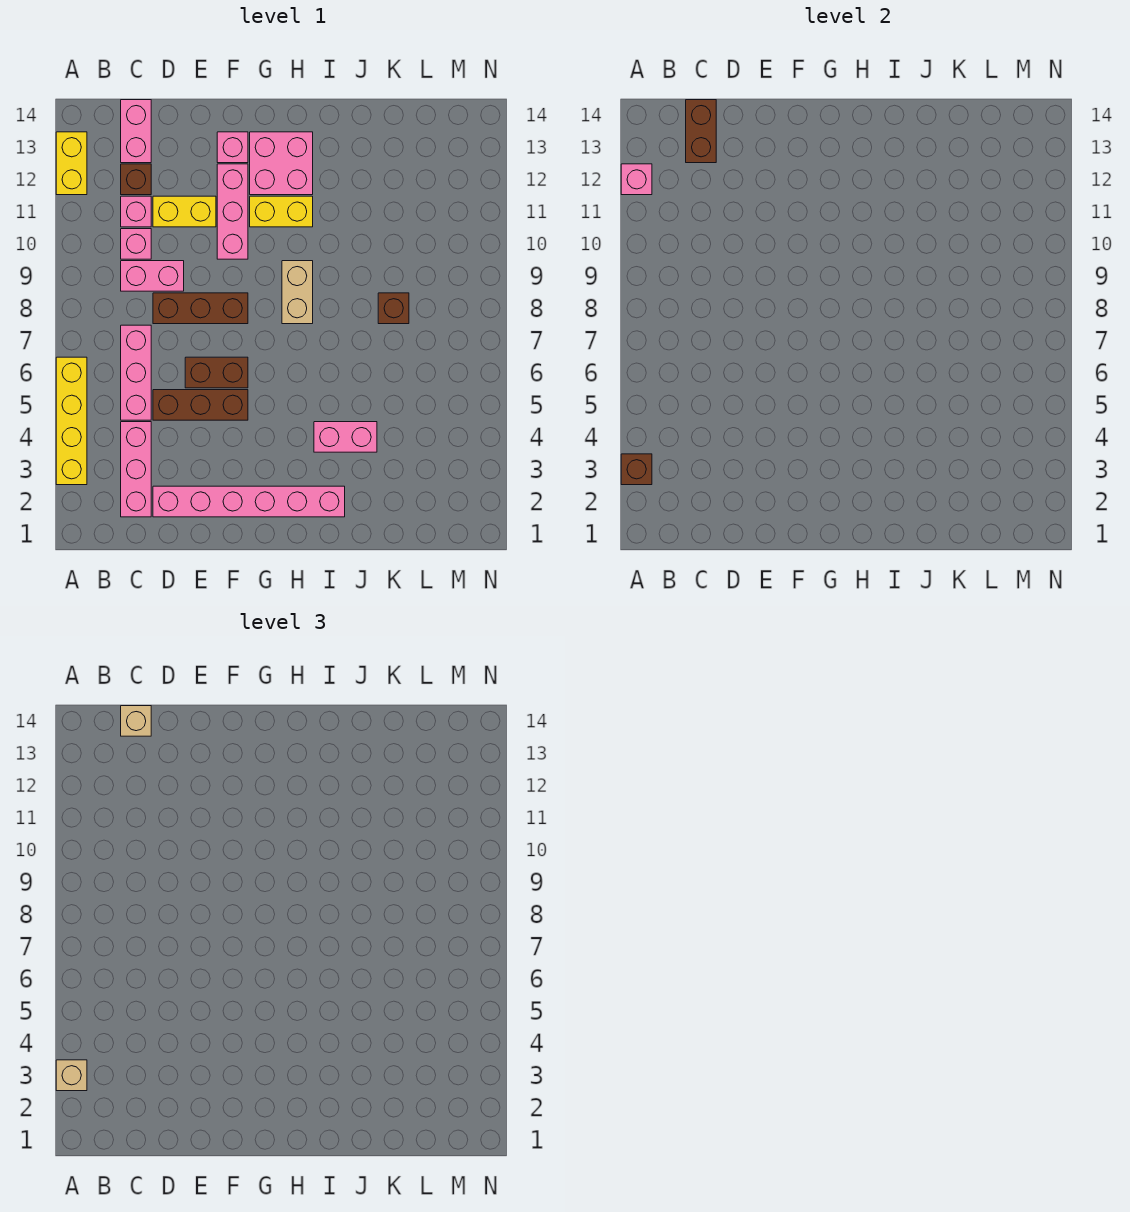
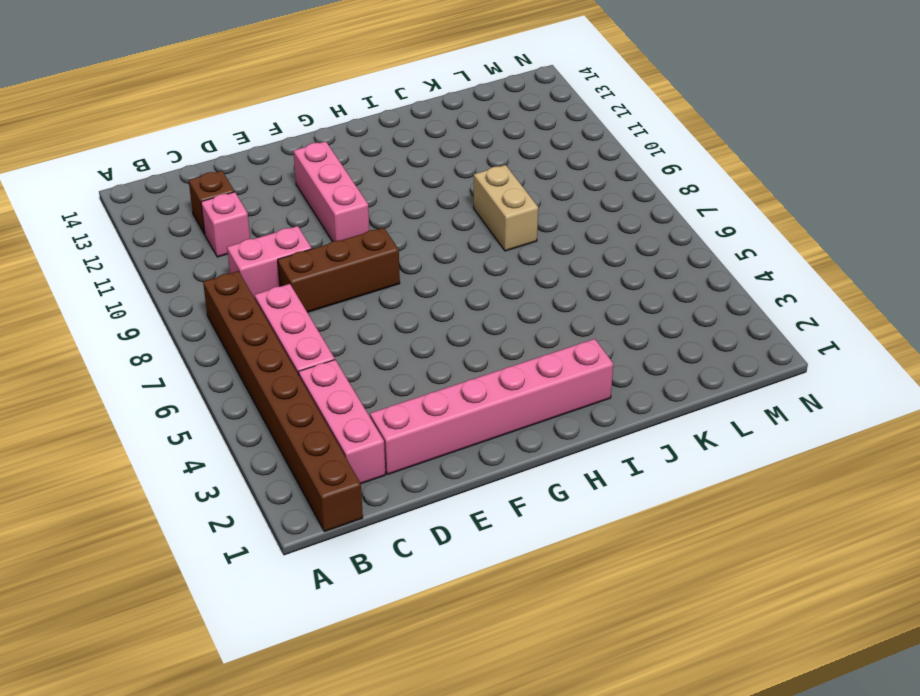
brown 1x8 brick [203,271,363,532] -> none
tan 1x2 brick [474,165,538,251] -> tan 1x2 brick moved to [282,261,313,324]
none -> yellow 1x4 brick [56,357,87,485]
none -> yellow 1x2 brick [56,132,87,195]
none -> pink 1x1 brick [121,229,151,259]

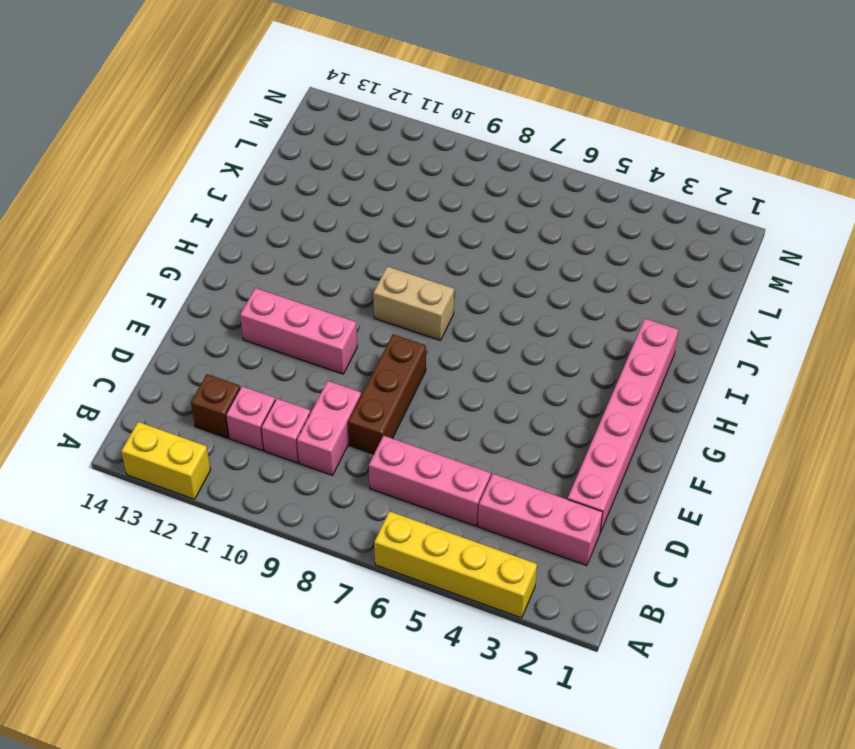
none -> pink 1x2 brick [121,100,151,163]
none -> brown 1x3 brick [153,390,248,420]
none -> yellow 1x2 brick [153,196,216,227]

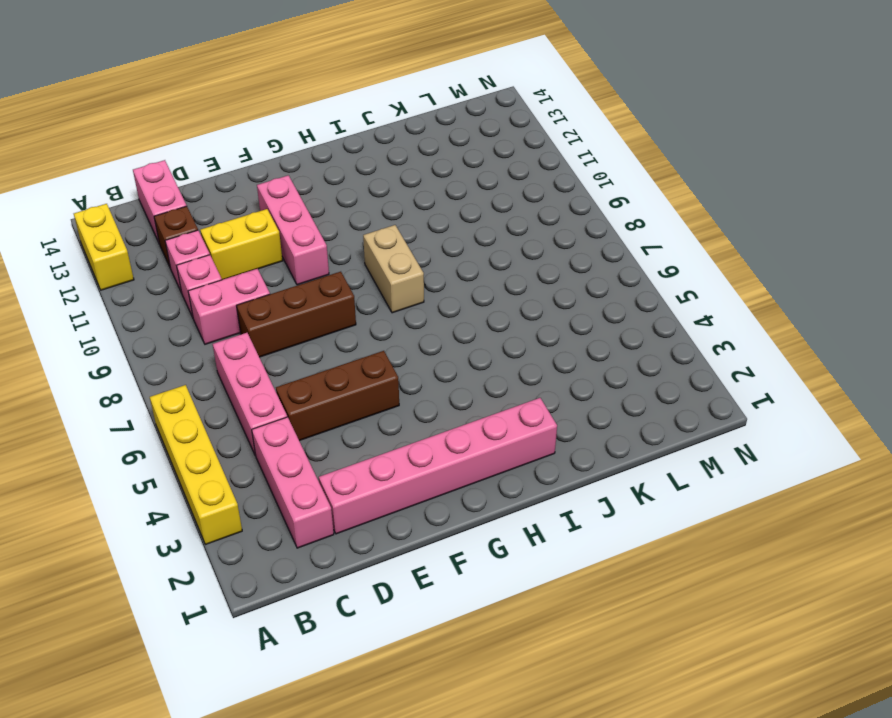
none -> brown 1x2 brick [185,357,248,388]
none -> pink 1x1 brick [217,132,248,163]
none -> yellow 1x2 brick [250,196,313,227]

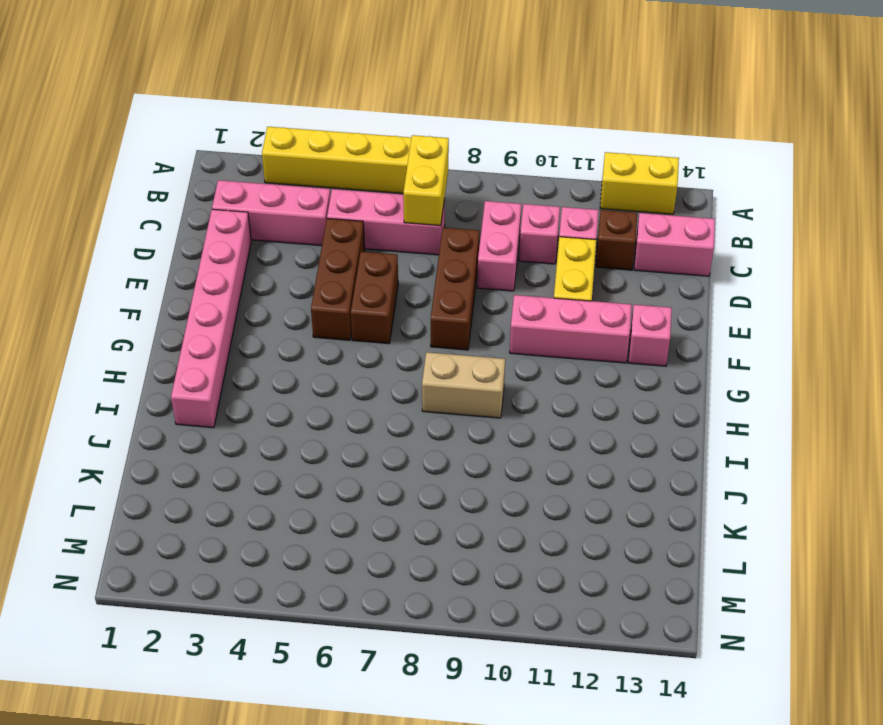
yellow 1x2 brick [403,135,449,226] -> yellow 1x2 brick moved to [250,196,313,227]
none -> pink 2x2 brick [250,132,313,195]
none -> pink 1x2 brick [314,422,377,452]
none -> brown 1x1 brick [378,293,409,324]

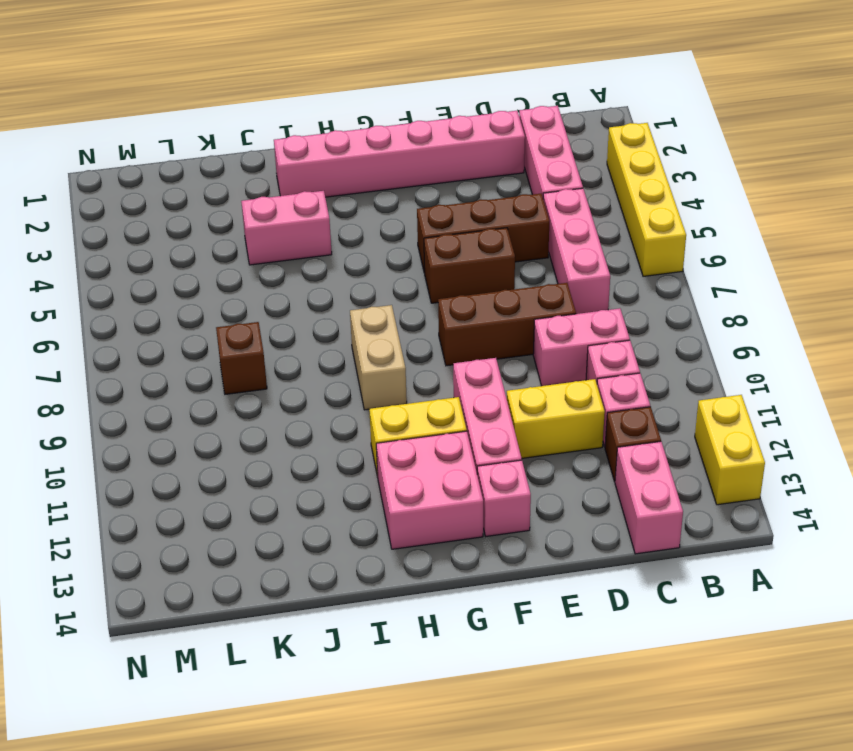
none -> brown 1x1 brick [621,454,652,485]
none -> pink 1x1 brick [621,164,652,195]
none -> brown 1x2 brick [686,100,716,163]

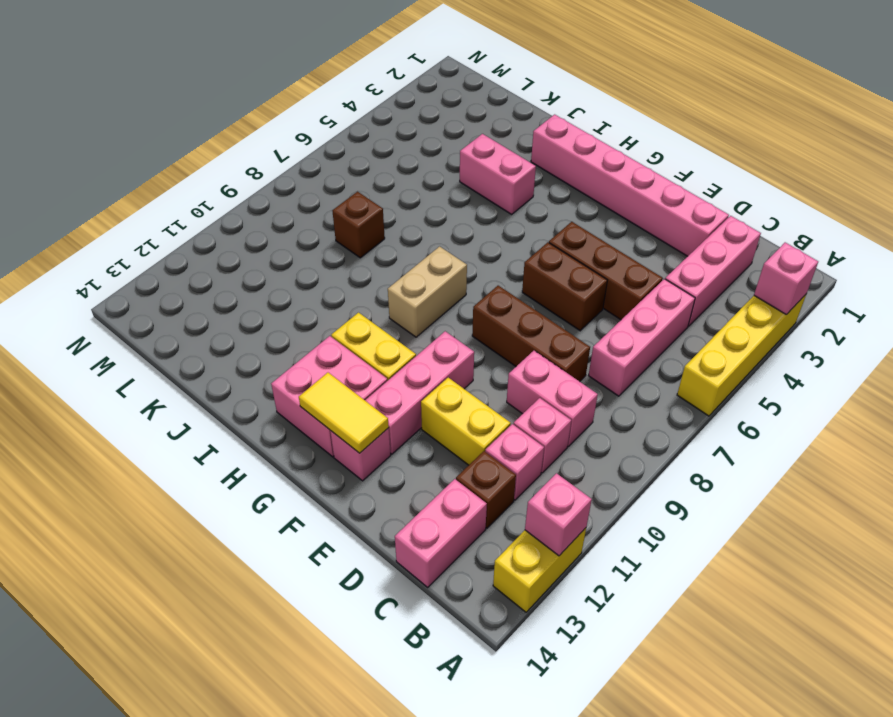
pink 1x1 brick [754,242,818,315] -> brown 1x1 brick [621,454,652,485]
yellow 1x2 tile [299,373,389,453] -> none
none -> brown 1x2 brick [686,100,716,163]
none -> tan 1x1 brick [56,1060,87,1091]
none -> tan 1x1 brick [121,706,151,736]

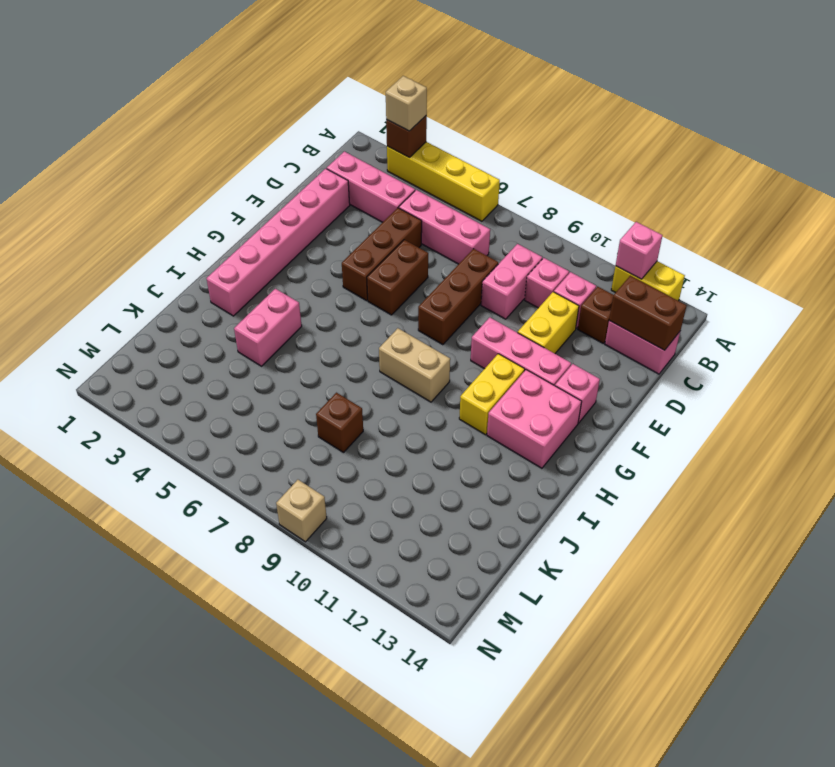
tan 1x1 brick [276,480,327,542] -> tan 1x1 brick moved to [121,706,151,736]

